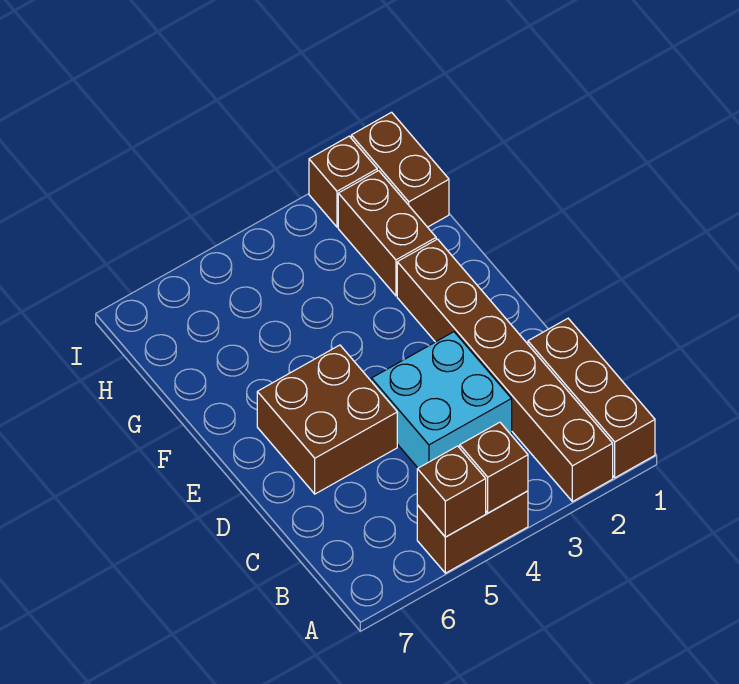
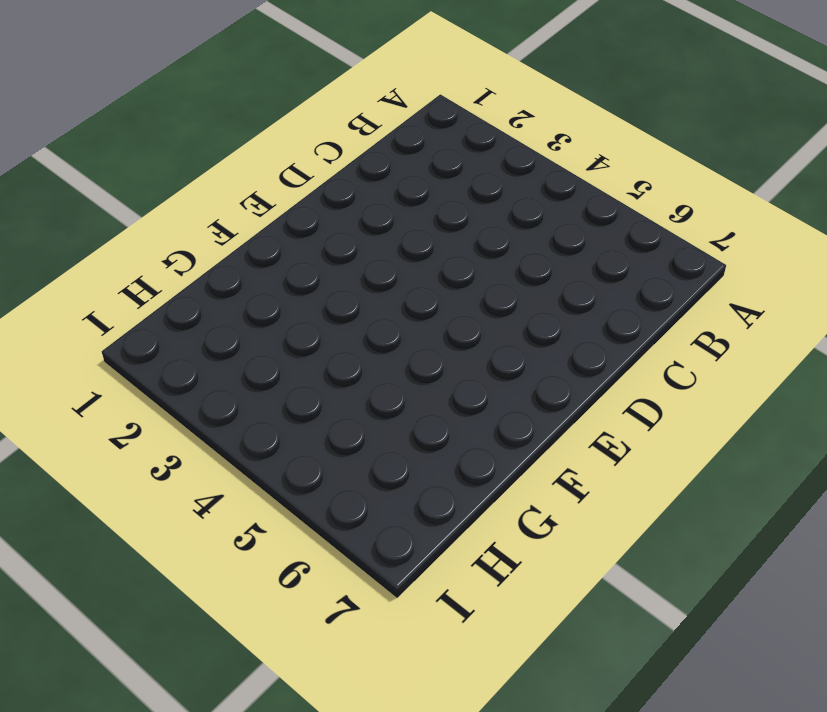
none -> brown 1x3 brick [528,318,655,478]
none -> brown 1x6 brick [397,239,613,502]

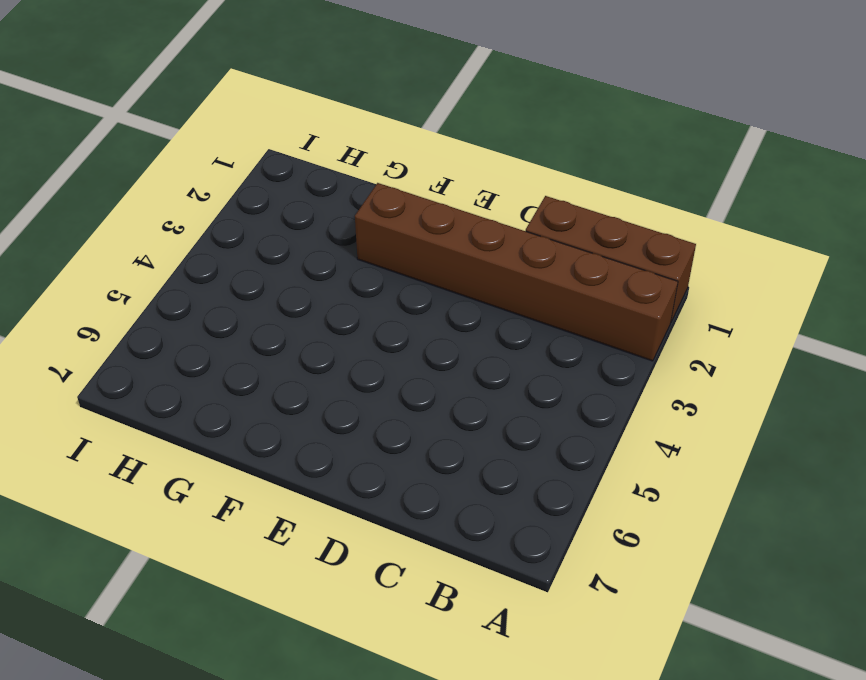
none -> brown 1x2 brick [417,491,528,573]
none -> cyan 2x2 brick [371,332,512,468]

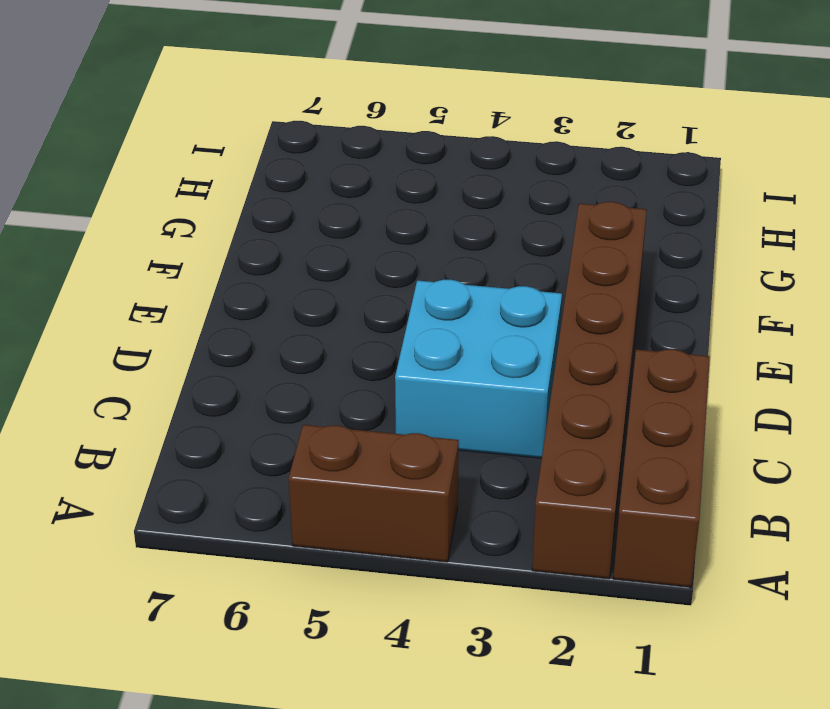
none -> brown 2x2 brick [257,345,397,494]
none -> brown 1x2 brick [338,171,436,296]

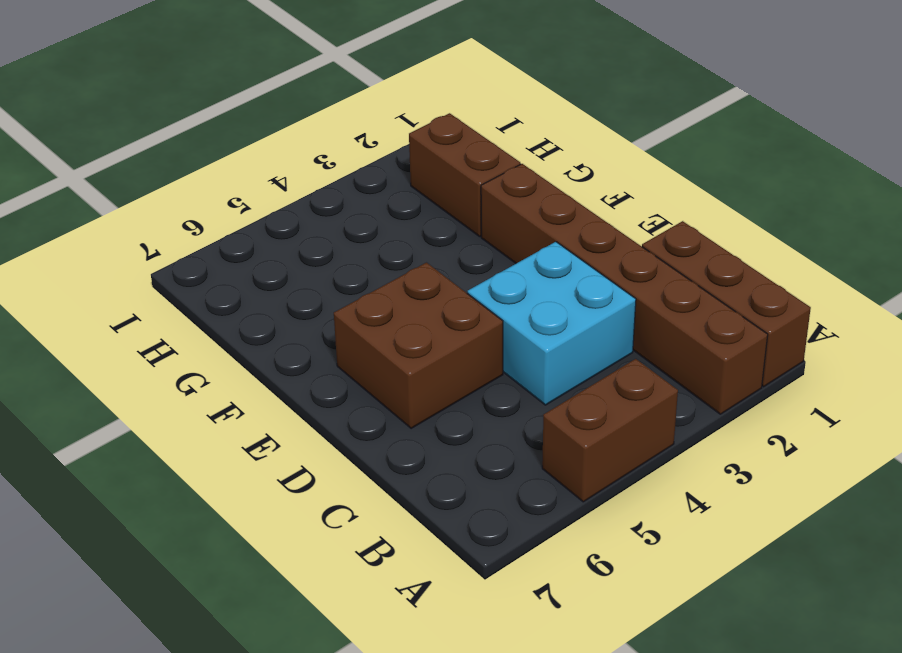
none -> brown 1x2 brick [351,112,449,227]
none -> brown 1x1 brick [309,136,377,227]

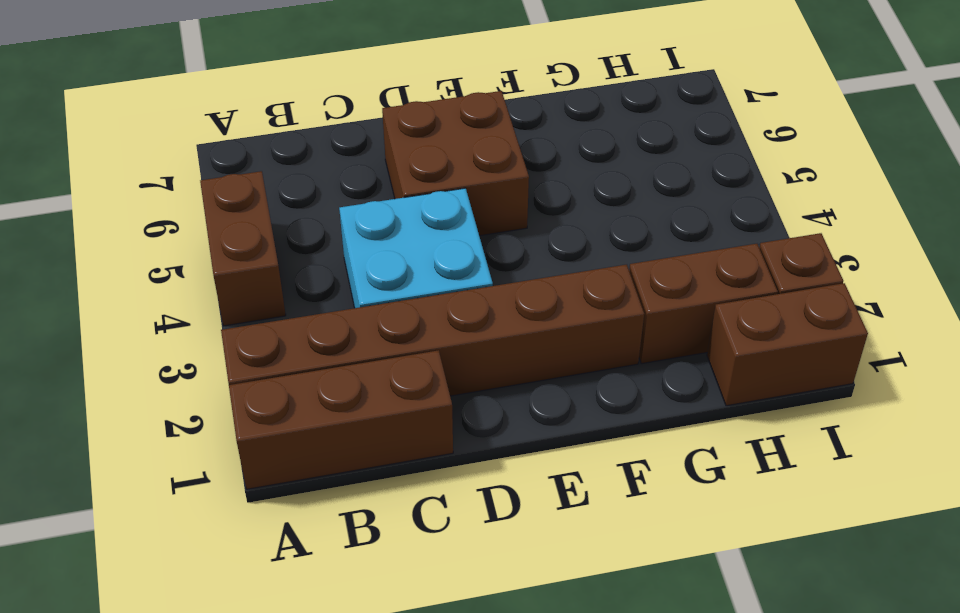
none -> brown 1x1 brick [460,422,528,513]
none -> brown 1x1 brick [417,446,486,537]

